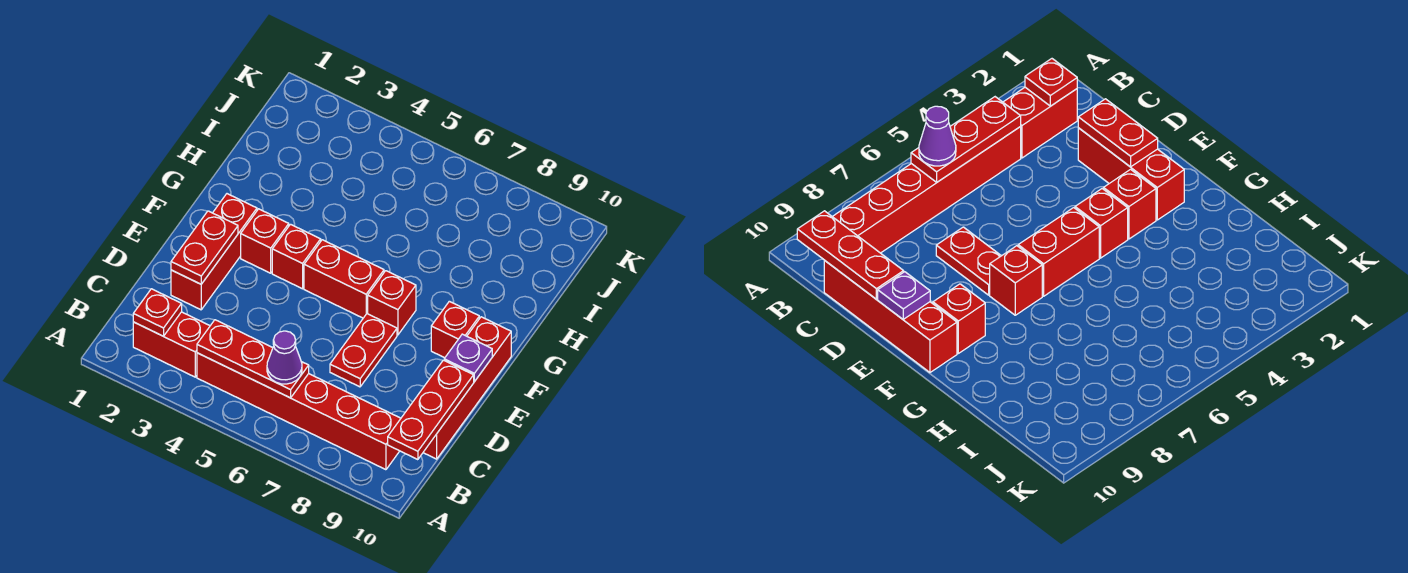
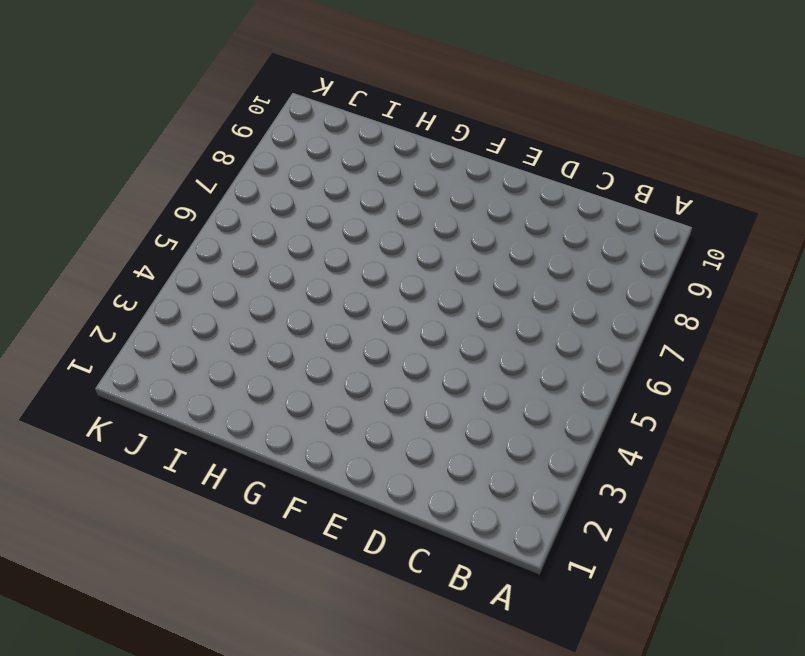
none -> red 1x2 brick [133,312,210,377]
none -> red 1x6 brick [197,353,401,470]
none -> red 1x4 brick [423,317,511,459]

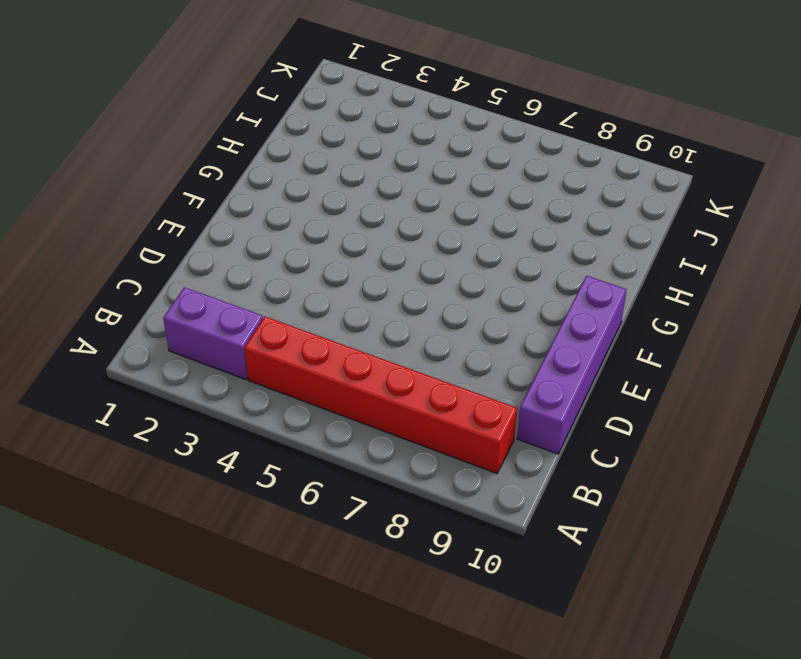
purple 1x2 brick [163,287,263,379] -> red 1x2 brick [133,312,210,377]
purple 1x4 brick [517,276,627,454] -> red 1x4 brick [423,317,511,459]
none -> red 1x3 brick [171,194,257,310]
none -> red 1x2 plate [330,314,397,387]
none -> red 1x1 brick [241,209,289,273]

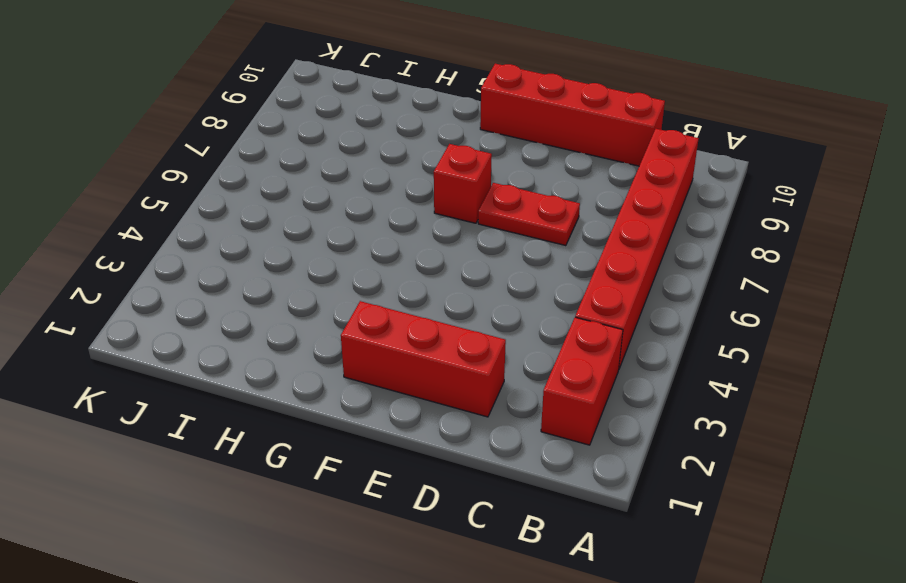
none -> red 1x1 brick [241,209,289,273]
none -> red 1x1 brick [272,224,321,289]
none -> red 1x2 brick [304,240,384,318]

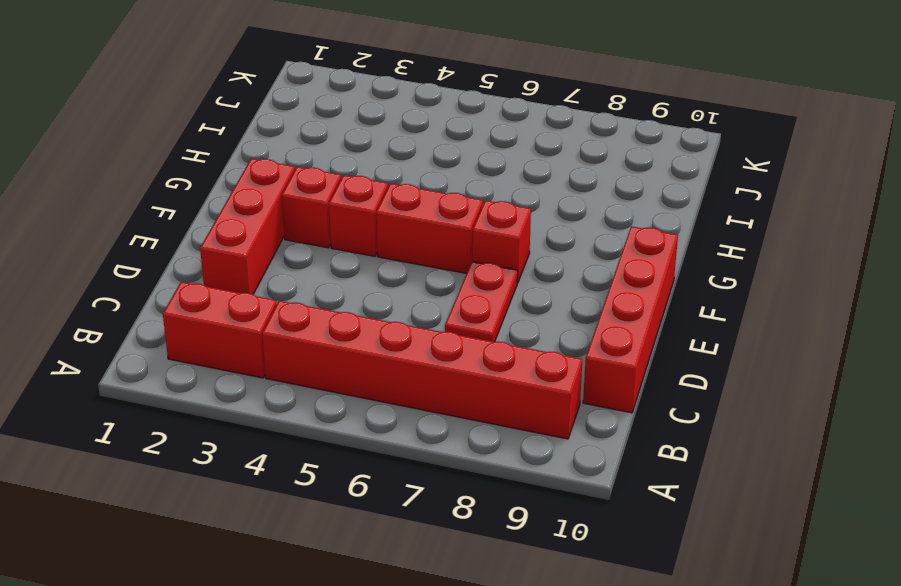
none -> red 1x1 brick [431,301,479,358]
none -> red 1x1 plate [133,289,182,336]
none -> red 1x3 plate [197,320,309,398]

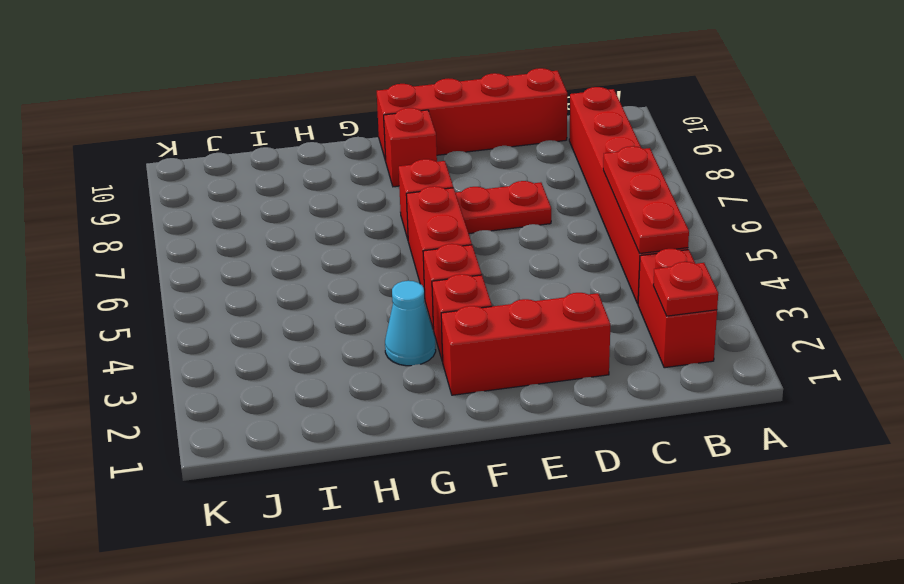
cyan 1x1 cone [385,281,436,366] -> none
none -> red 1x3 plate [388,360,474,460]
none -> red 1x2 plate [171,211,238,284]
none -> purple 1x1 plate [444,334,492,382]

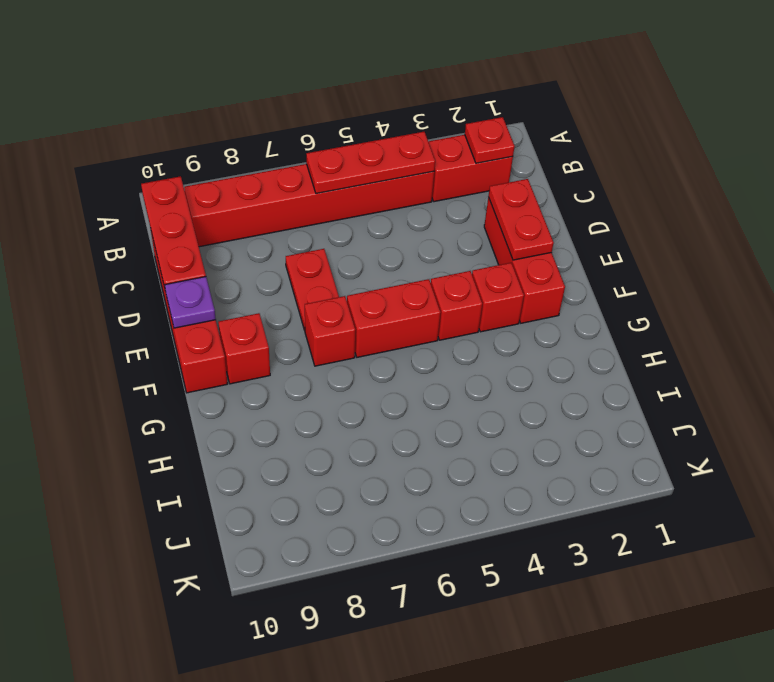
none -> purple 1x1 cone [267,331,302,384]

